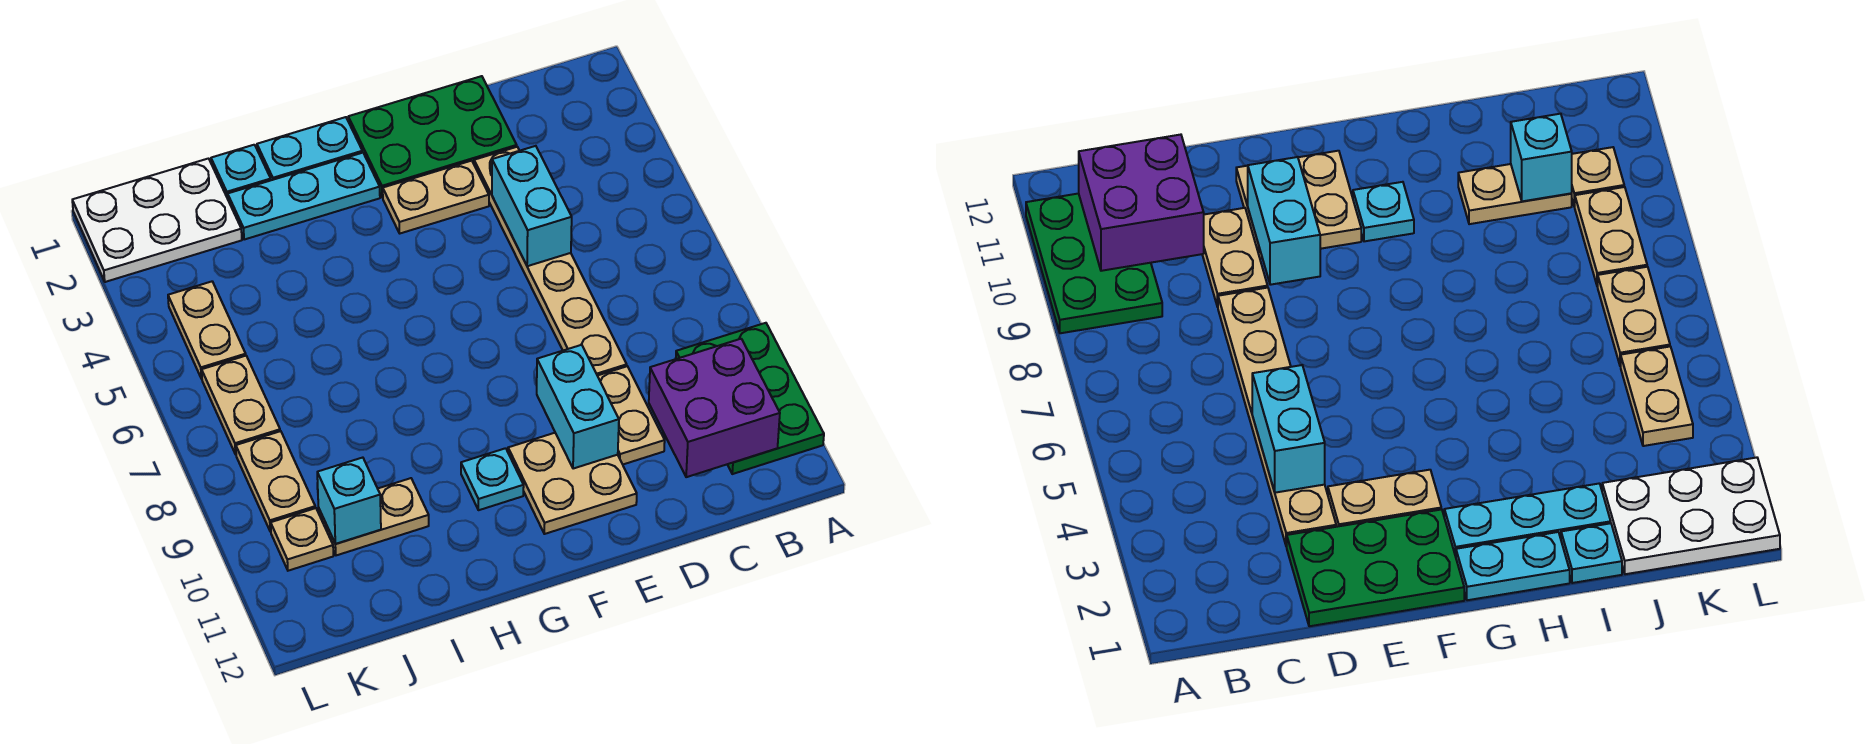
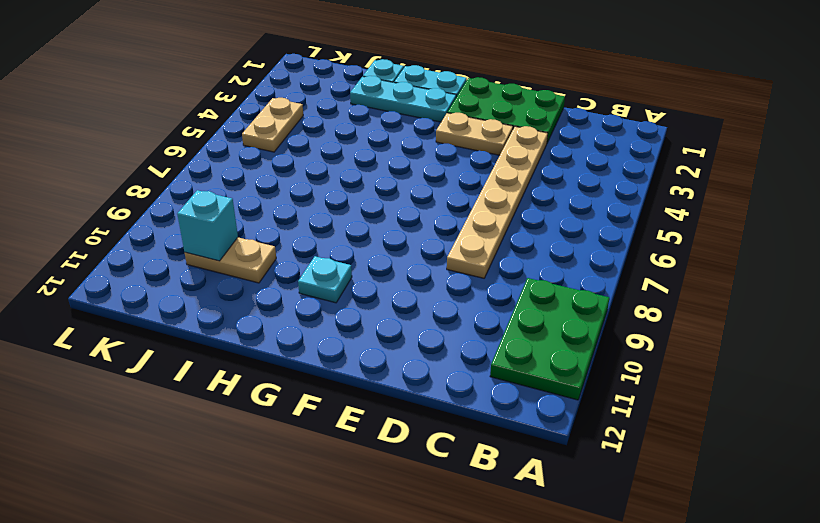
none -> tan 1x2 plate [598,366,665,464]
none -> tan 2x2 plate [508,433,637,534]
none -> white 2x3 plate [72,159,242,282]

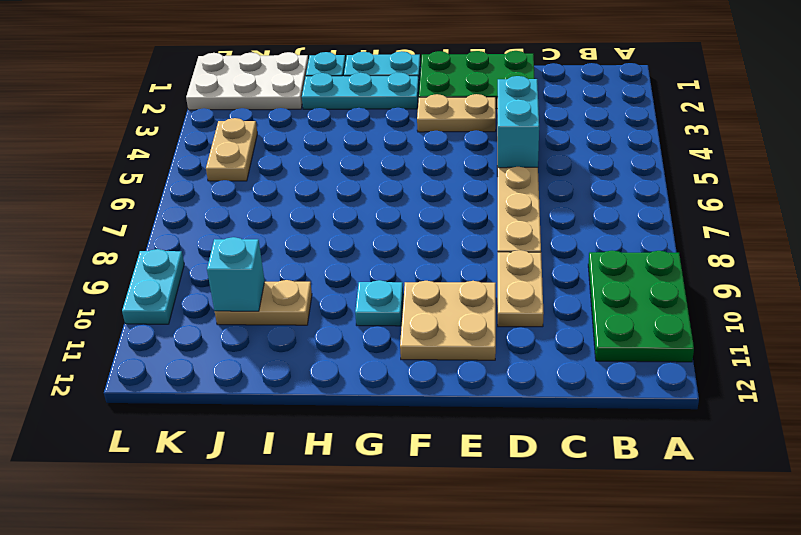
cyan 1x2 plate [122,249,184,324] -> none
none -> tan 1x2 plate [202,356,280,454]
none -> tan 1x2 plate [236,431,315,532]
none -> tan 1x1 plate [271,508,333,571]

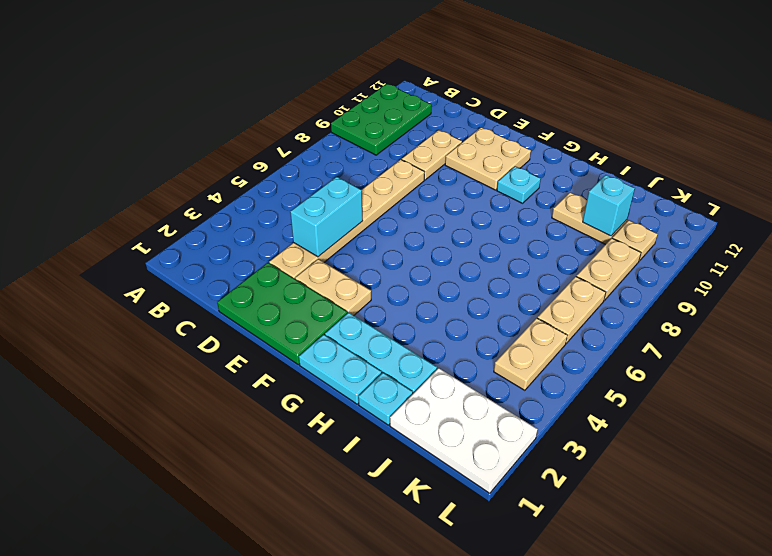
none -> purple 2x2 brick [649,339,780,477]
none -> cyan 1x2 brick [537,345,619,469]

